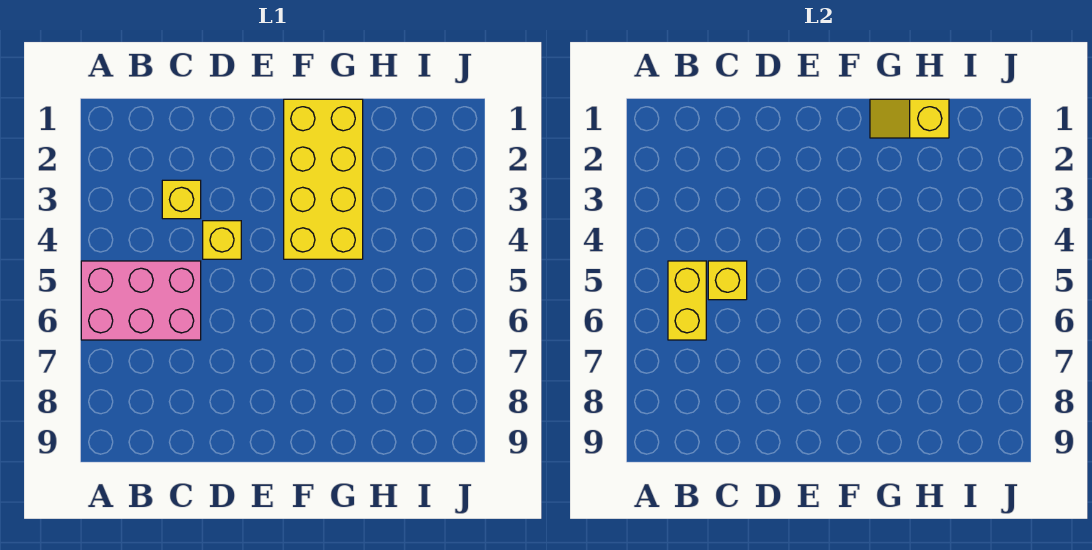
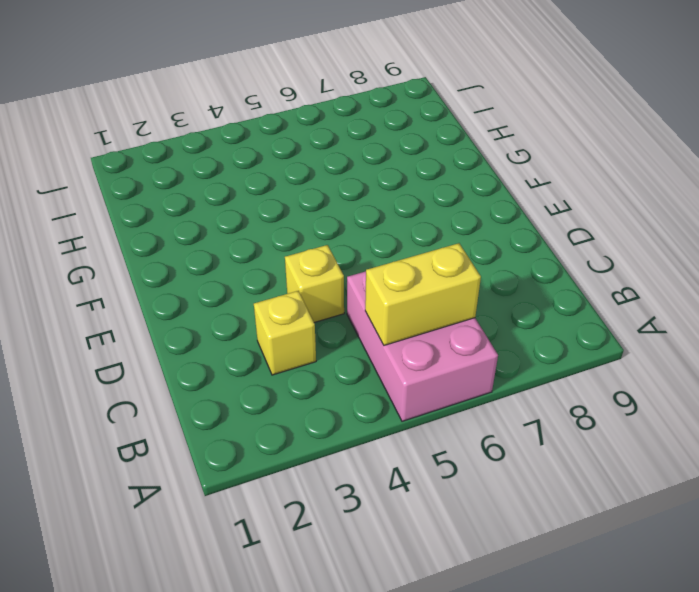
none -> yellow 2x4 brick [284,99,363,259]
none -> yellow 1x1 brick [708,261,747,300]

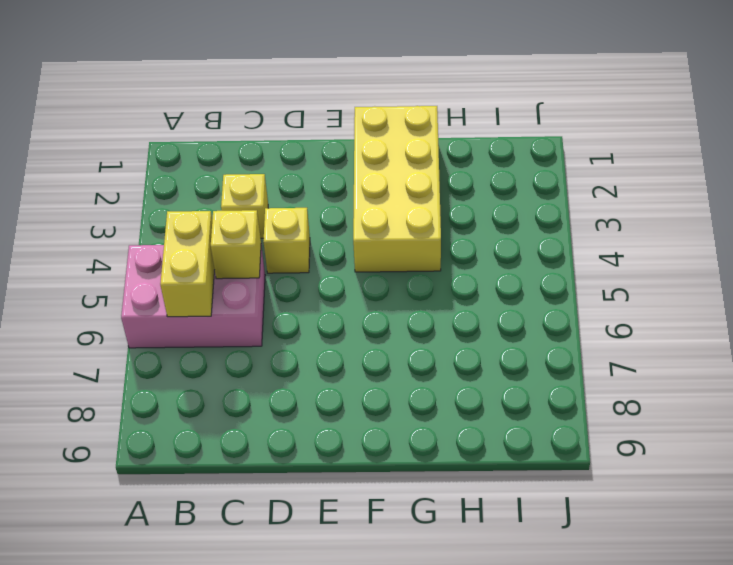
none -> yellow 1x2 slope [870,99,949,138]

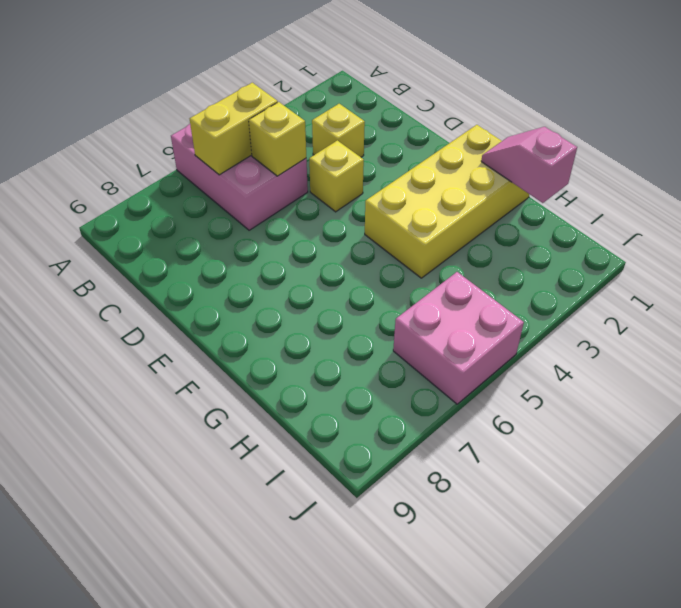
pink 1x2 slope [481,127,577,203] -> yellow 1x2 slope [870,99,949,138]
pink 2x2 brick [393,272,524,404] -> none

